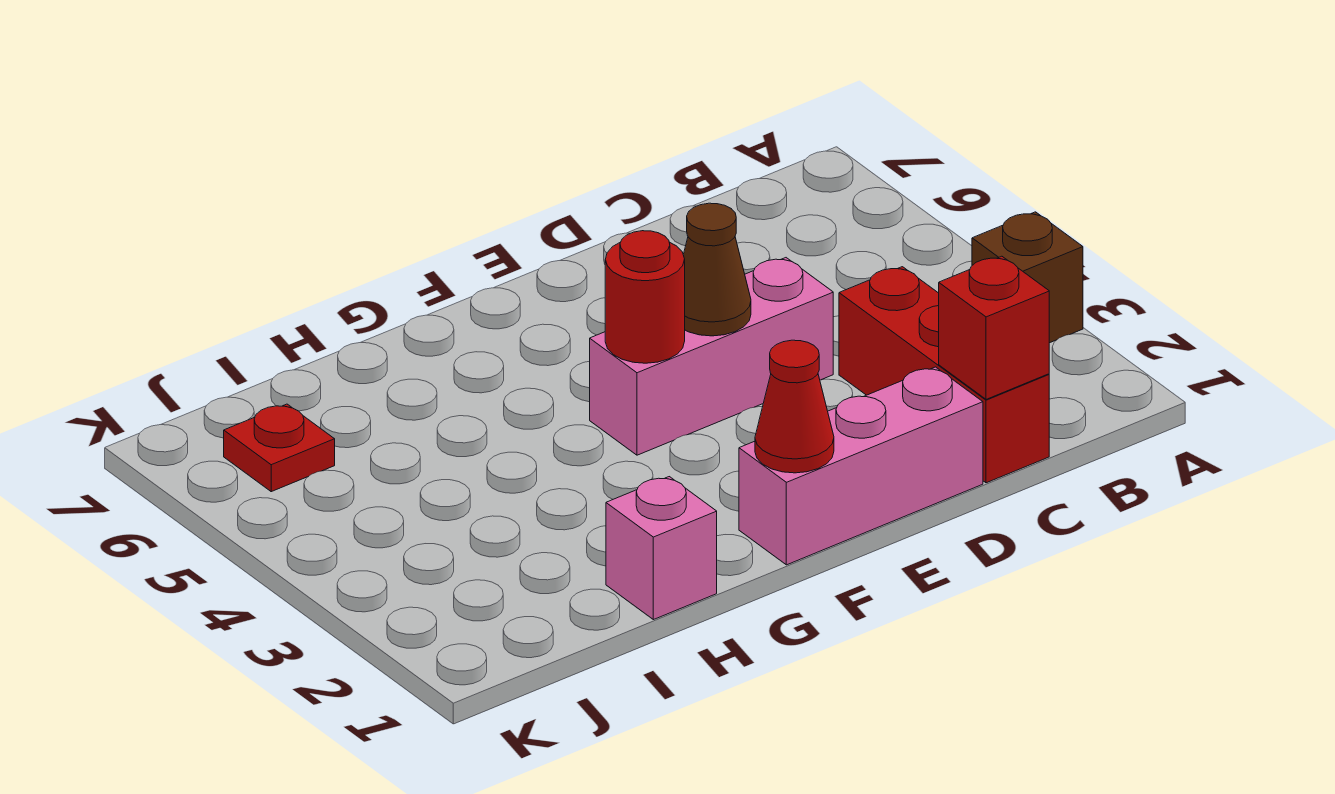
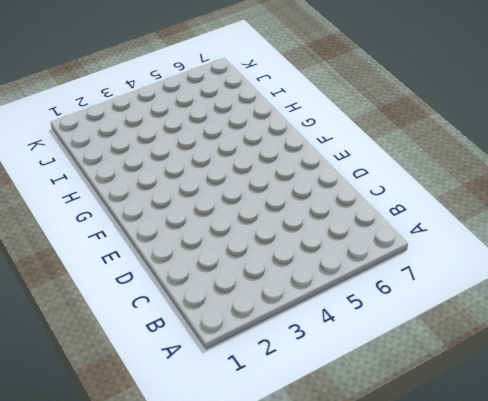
none -> brown 1x1 brick [972,212,1083,343]
none -> red 1x3 brick [839,267,1049,483]

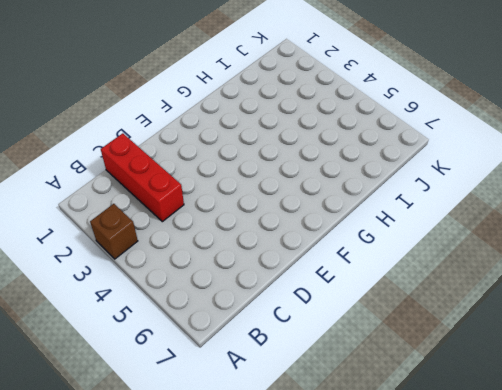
none -> pink 1x3 brick [739,367,983,565]
none -> pink 1x3 brick [590,258,833,455]

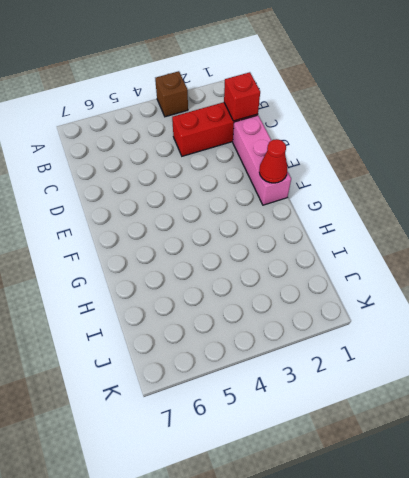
none -> pink 1x3 brick [590,258,833,455]
none -> pink 1x1 brick [606,477,717,620]

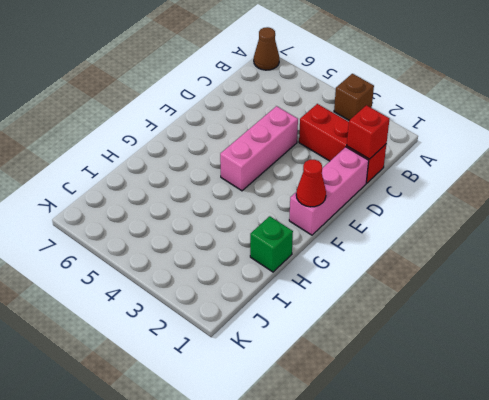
brown 1x1 cone [254,27,279,70] -> brown 1x1 cone moved to [683,203,751,336]
green 1x1 brick [250,216,293,272] -> pink 1x1 brick [606,477,717,620]
none -> red 1x1 plate [224,404,335,492]
none -> red 1x1 round brick [605,231,685,363]

